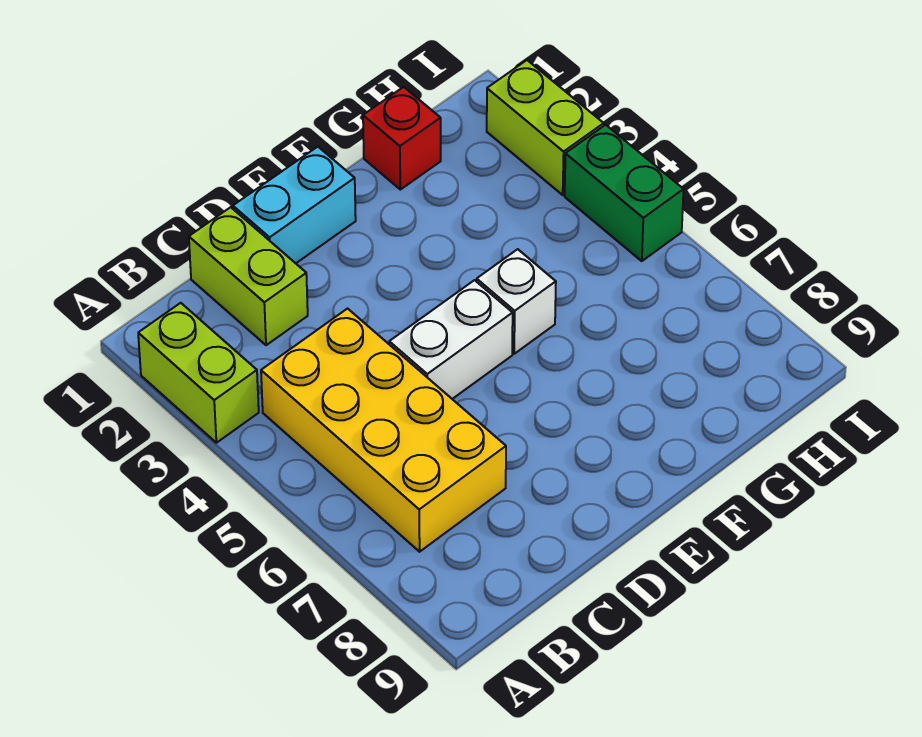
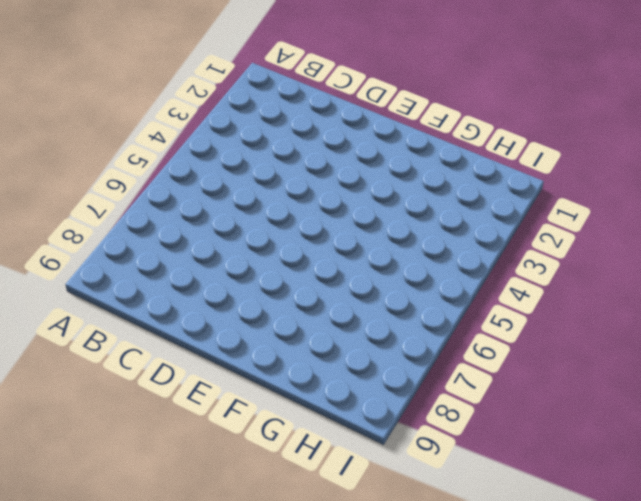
none -> lime 1x2 brick [138,303,259,443]
none -> yellow 2x4 brick [261,309,506,552]

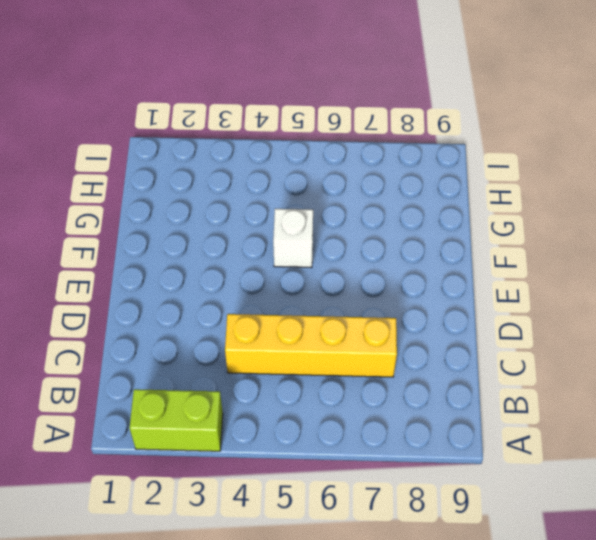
yellow 1x4 brick [225,314,397,377] -> yellow 2x4 brick [261,309,506,552]
none -> lime 1x2 brick [189,207,308,345]
none -> cyan 1x2 brick [233,147,356,263]

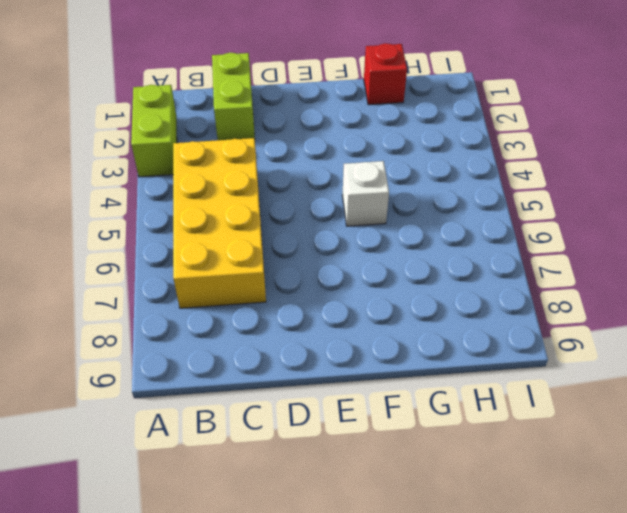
none -> cyan 1x2 brick [233,147,356,263]
none -> white 1x2 brick [389,280,513,399]

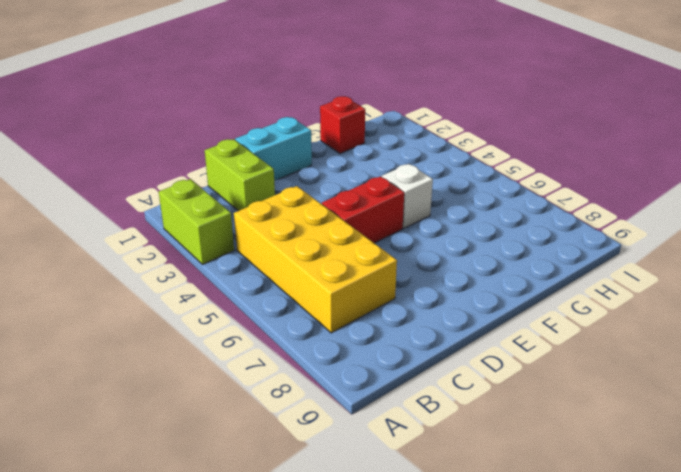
red 1x2 brick [322,176,404,243] -> white 1x2 brick [389,280,513,399]
none -> lime 1x2 brick [487,60,604,195]
none -> green 1x2 brick [565,125,684,261]

